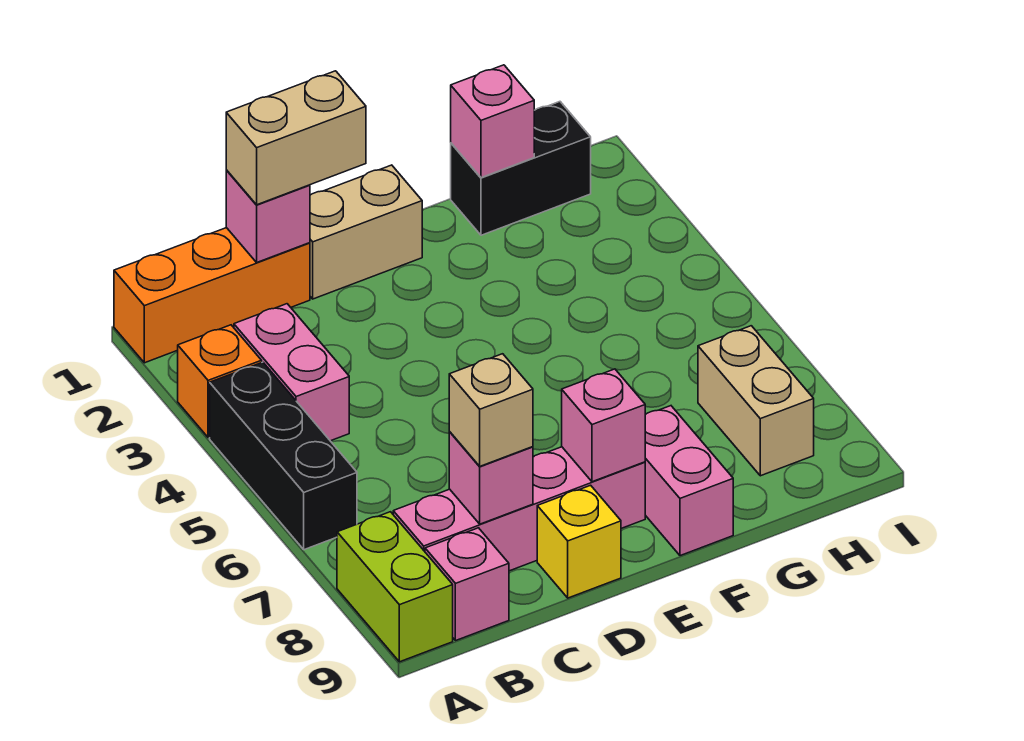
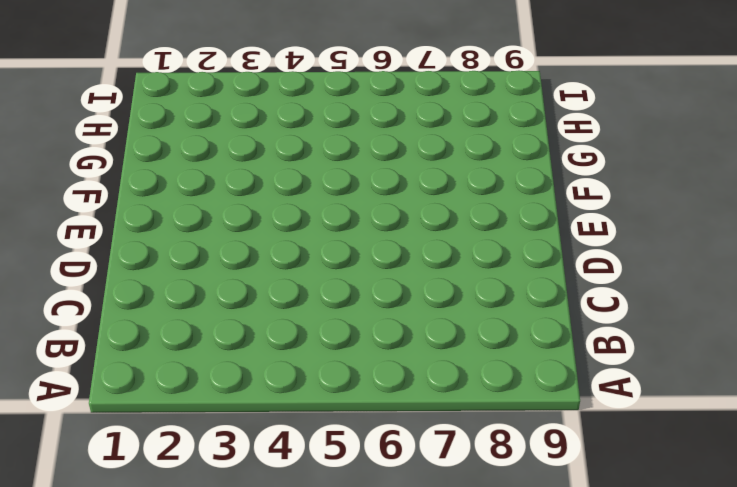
none -> orange 1x3 brick [114,228,310,363]
none -> orange 1x1 brick [178,325,262,438]
none -> black 1x3 brick [210,362,357,550]

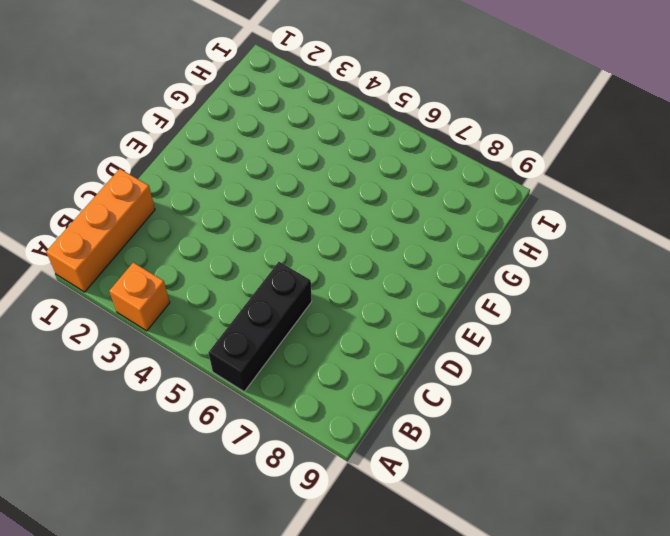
black 1x3 brick [208,262,312,392] -> black 1x3 brick turned to [210,362,357,550]
none -> lime 1x2 brick [337,512,453,662]
none -> pink 1x2 brick [234,304,349,441]
none -> pink 1x4 brick [393,447,645,571]

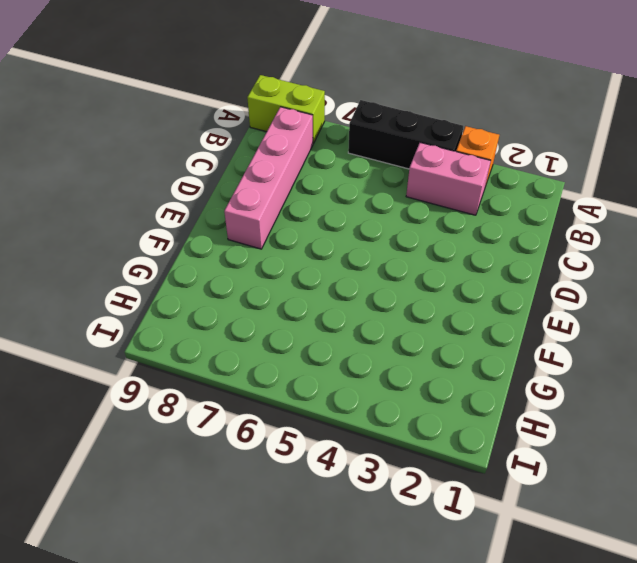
none -> orange 1x3 brick [114,228,310,363]
none -> pink 1x1 brick [425,528,509,641]
none -> tan 1x2 brick [310,165,422,299]

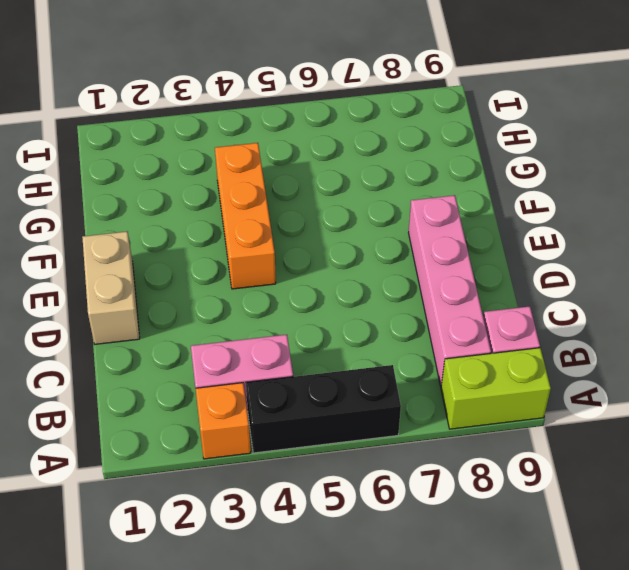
orange 1x3 brick [215,143,276,289] -> orange 1x3 brick moved to [114,228,310,363]
none -> yellow 1x1 brick [537,485,621,598]
none -> pink 1x2 brick [645,406,733,556]
none -> black 1x2 brick [451,102,591,235]

